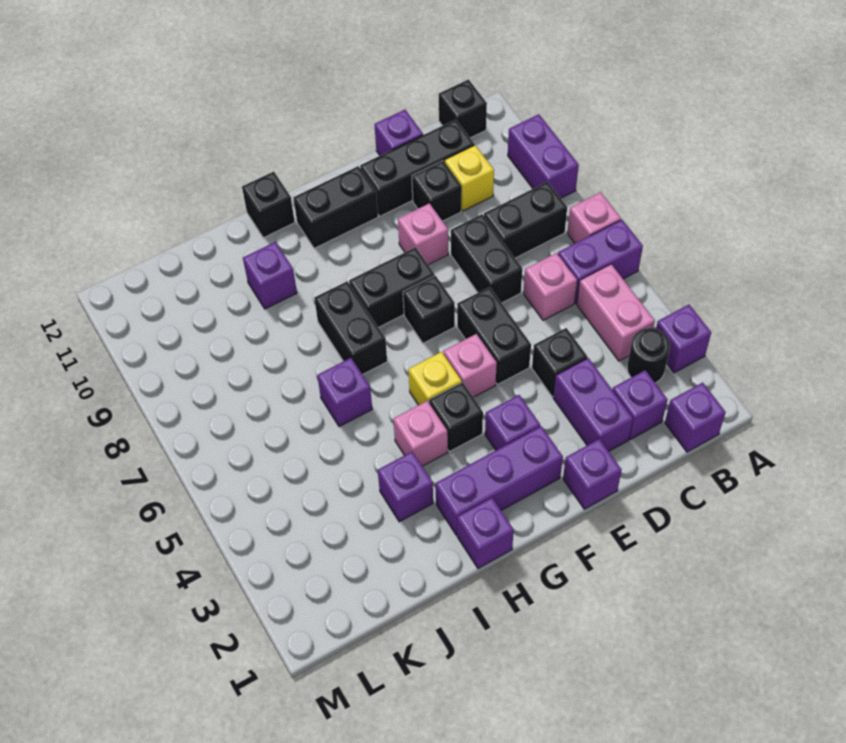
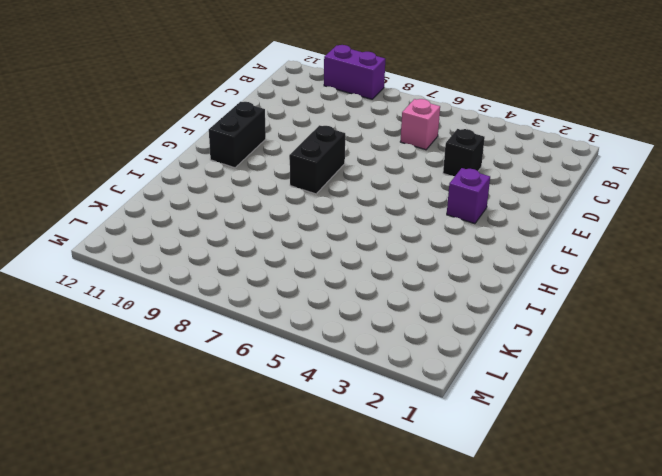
none -> purple 1x1 brick [656,305,711,373]
none -> purple 1x2 brick [558,220,643,303]
none -> pink 1x1 brick [567,192,621,243]
none -> purple 1x1 brick [665,382,726,452]

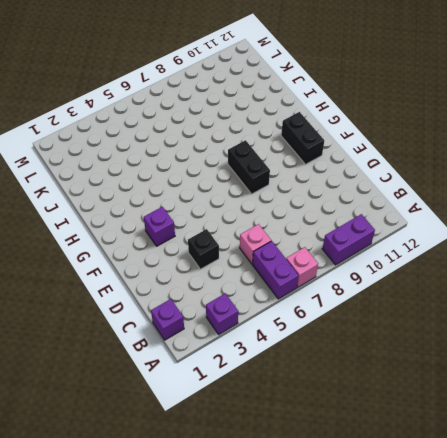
none -> black 1x1 round brick [627,328,670,383]
none -> pink 1x2 brick [577,264,655,361]
none -> black 1x2 brick [484,182,567,258]
none -> black 1x1 brick [439,80,487,138]

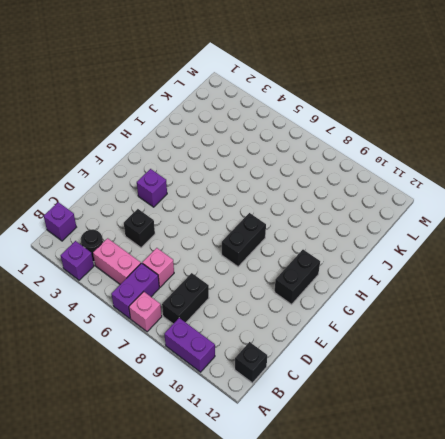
none -> purple 1x1 brick [612,370,667,439]
none -> yellow 1x1 brick [445,145,494,211]
none -> black 1x3 brick [360,120,474,216]
none -> purple 1x2 brick [553,358,633,451]

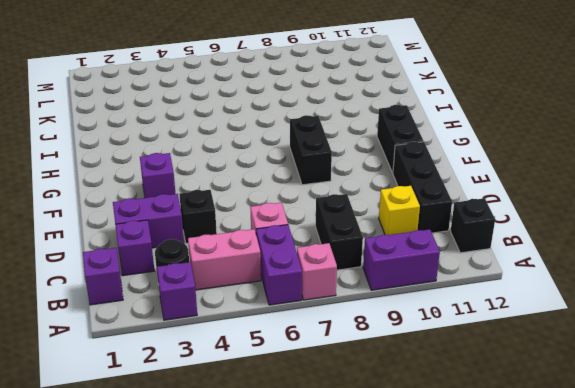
none -> black 1x2 brick [451,214,522,303]
none -> black 1x1 brick [412,161,462,221]
none -> purple 1x1 brick [374,110,423,156]
none -> purple 1x1 brick [563,439,622,509]

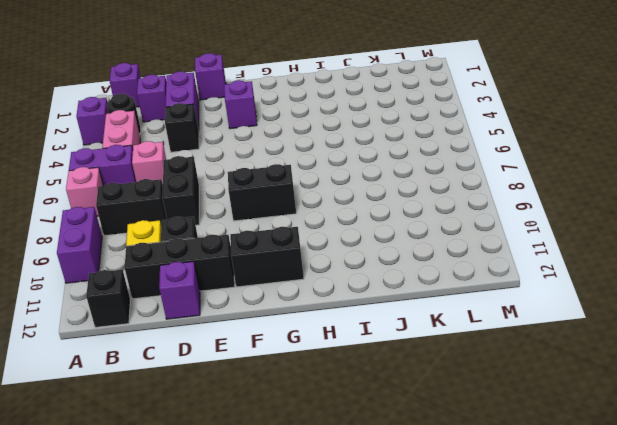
none -> black 1x2 brick [457,287,531,384]
none -> pink 1x1 brick [398,203,448,265]
none -> purple 1x3 brick [435,426,563,535]
none -> pink 1x1 brick [443,334,497,397]

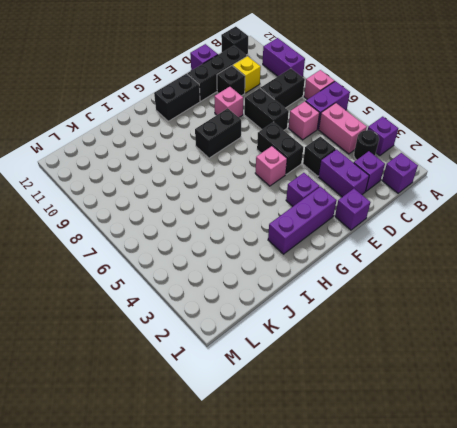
none -> black 1x1 brick [403,276,455,343]
none -> black 1x1 brick [429,382,483,452]
none -> yellow 1x1 brick [408,352,462,405]
none -> purple 1x1 brick [457,498,514,568]

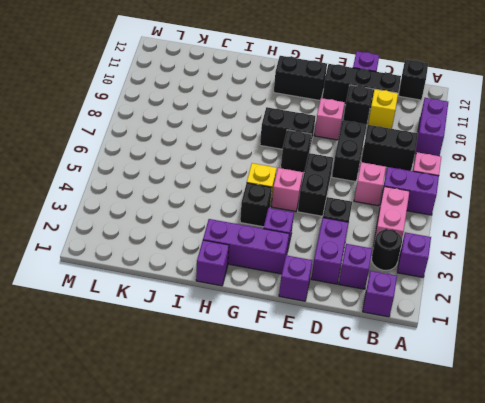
none -> pink 1x1 brick [393,401,448,466]
none -> black 1x2 brick [314,281,387,375]
none -> black 1x1 brick [242,172,295,238]
none -> purple 1x1 brick [378,452,433,522]

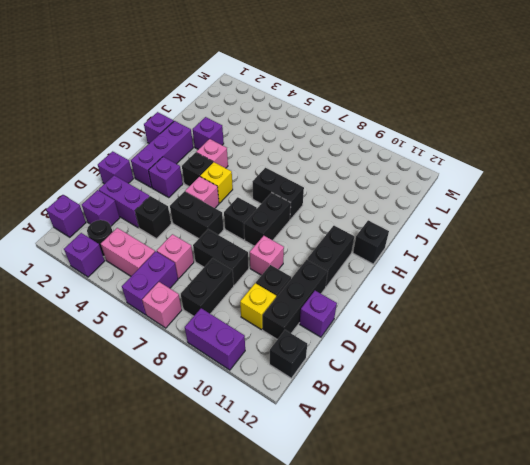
none -> purple 1x1 brick [317,358,372,427]
none -> purple 1x1 brick [243,242,297,309]

